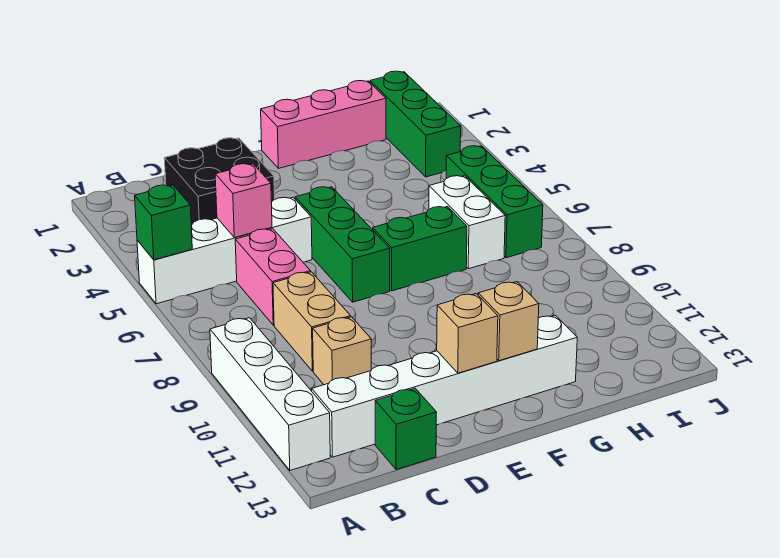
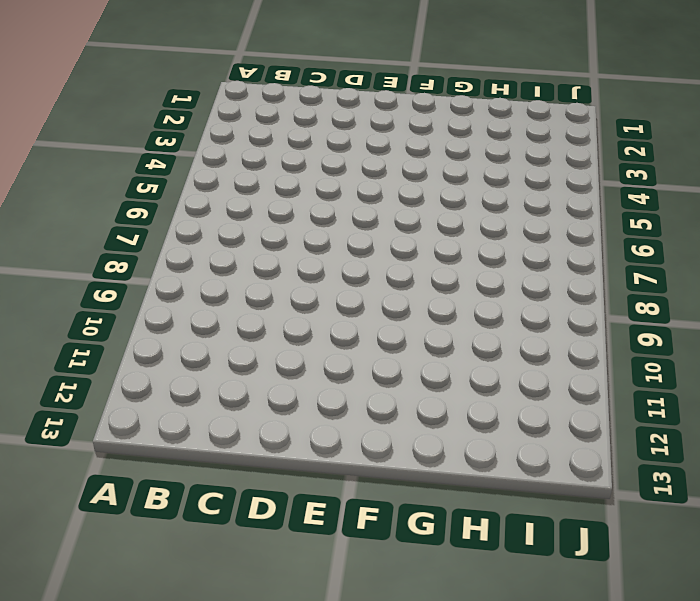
none -> white 1x4 brick [137,197,312,304]
none -> white 1x4 brick [210,318,330,470]
none -> white 1x6 brick [312,315,577,457]

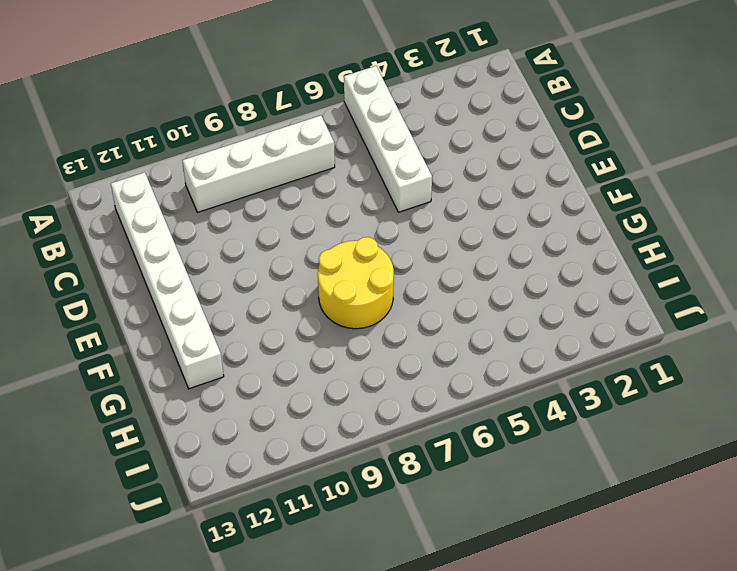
white 1x4 brick [182,115,335,212] -> white 1x4 brick moved to [210,318,330,470]
yellow 2x2 round brick [318,237,394,329] -> green 1x2 brick [373,207,467,291]
none -> black 2x2 brick [164,138,275,225]
none -> pink 1x2 brick [235,229,311,325]
none -> tan 1x2 brick [273,272,351,371]

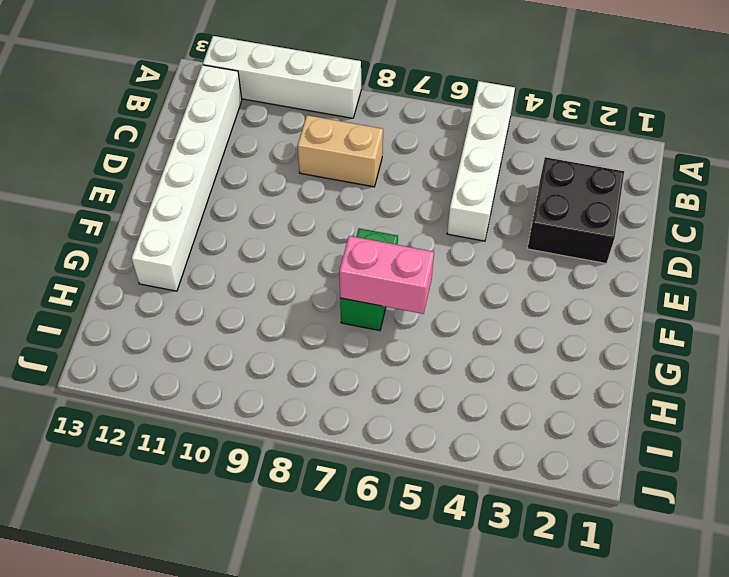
pink 1x2 brick [339,236,434,314] -> pink 1x2 brick moved to [235,229,311,325]
none -> tan 1x1 brick [313,317,371,385]
none -> green 1x1 brick [375,388,437,470]
none -> green 1x3 brick [295,187,390,302]

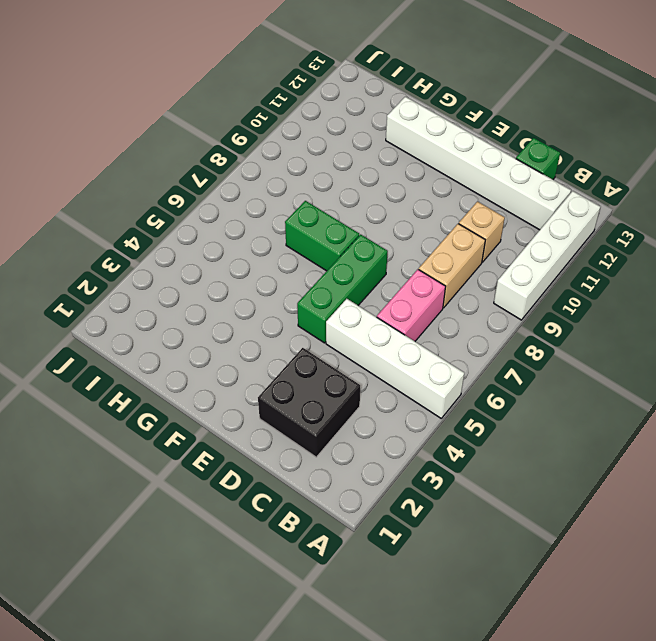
none -> pink 1x3 brick [261,81,386,168]
none -> white 1x2 brick [429,176,505,269]
none -> green 1x3 brick [370,71,461,177]

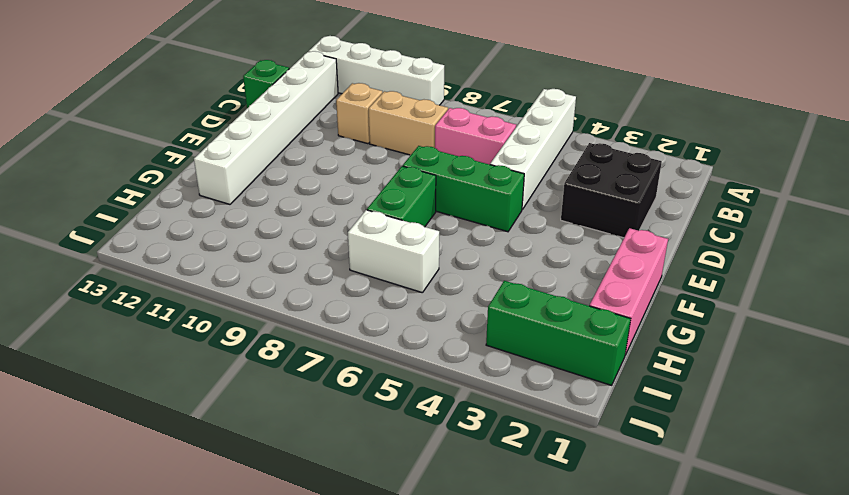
none -> green 1x3 brick [446,146,543,258]
none -> green 1x1 brick [135,185,192,260]
none -> pink 1x1 brick [215,164,272,238]

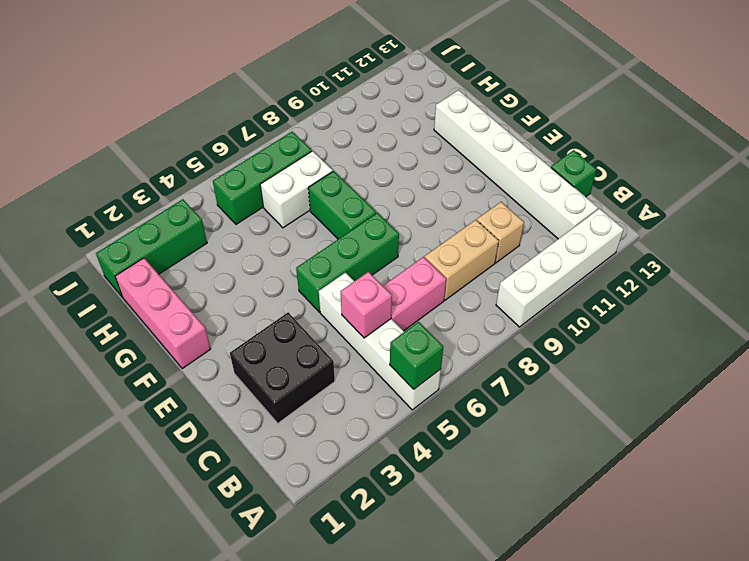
none -> tan 1x1 brick [437,294,498,373]
none -> tan 1x1 brick [478,282,539,361]

